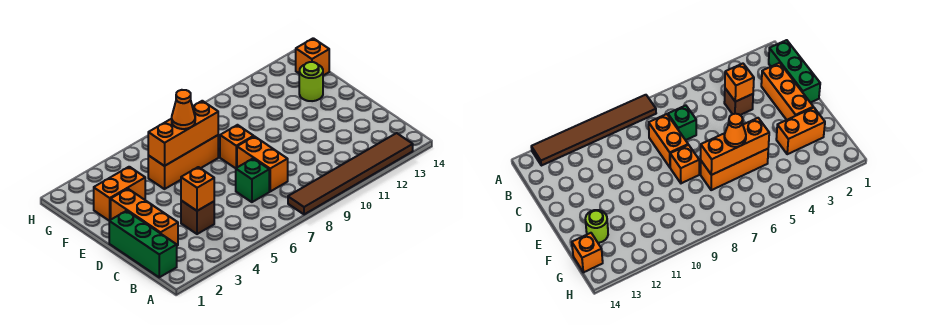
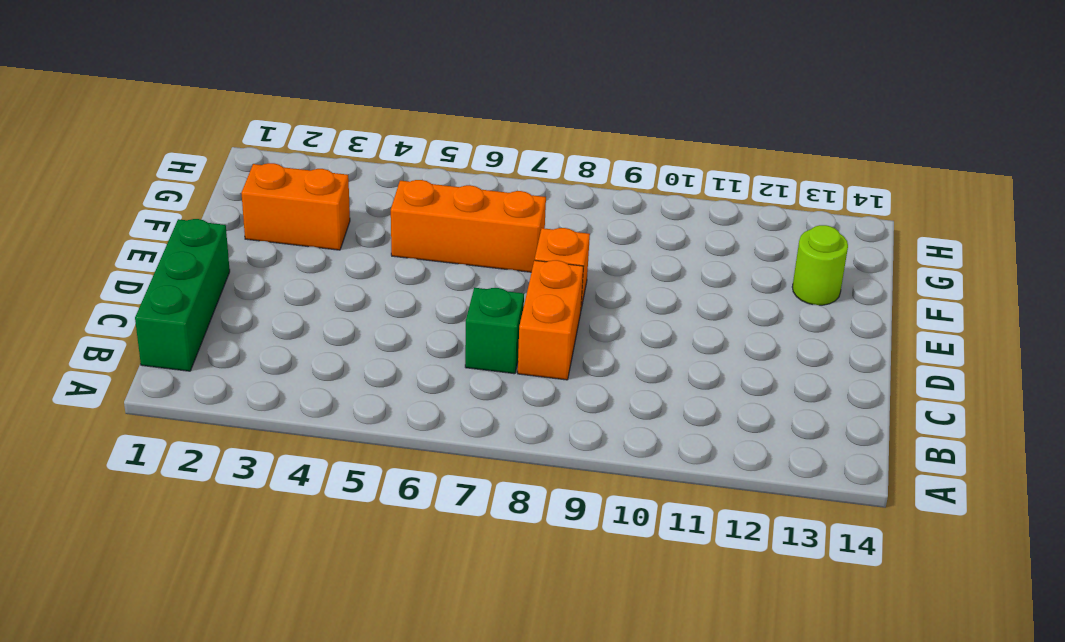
none -> brown 1x6 tile [288,133,413,214]
none -> orange 1x3 brick [111,189,178,246]
none -> brown 1x1 brick [181,201,214,234]

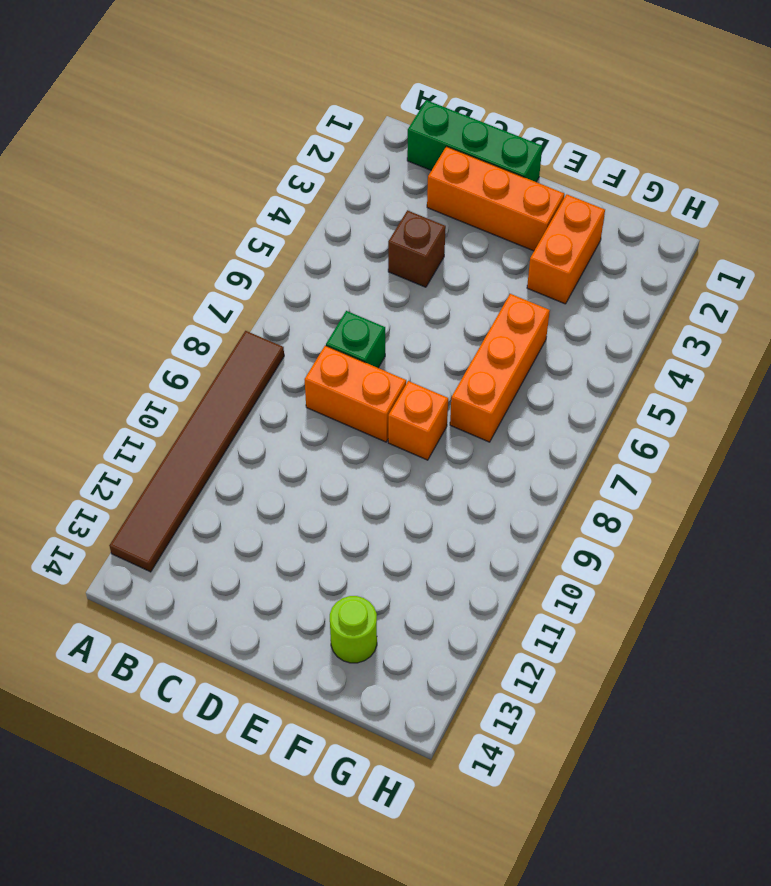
none -> orange 1x1 brick [296,38,329,76]
none -> orange 1x1 brick [181,167,214,211]
none -> orange 1x3 brick [148,101,218,166]

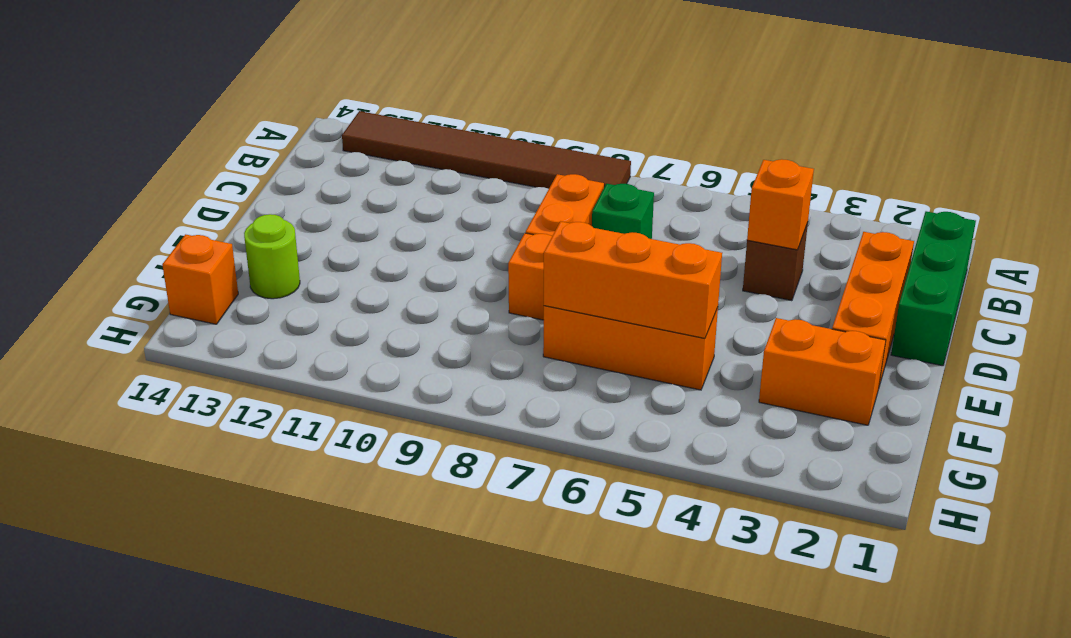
none -> orange 1x1 cone [172,90,195,129]

